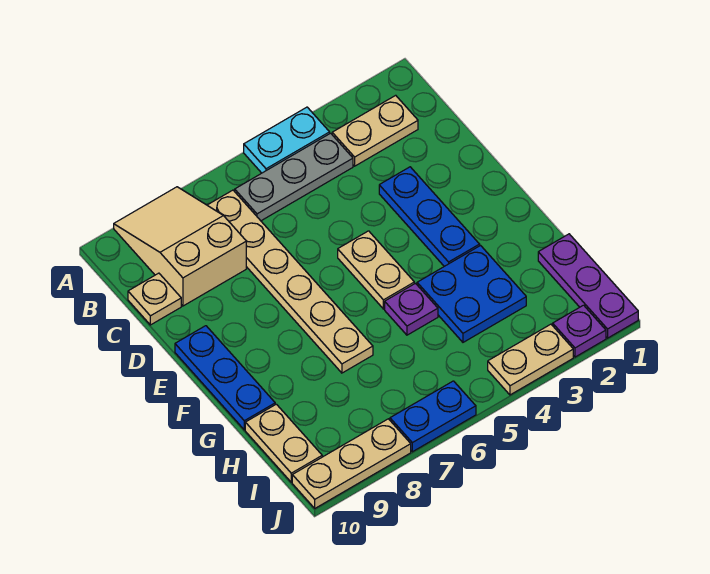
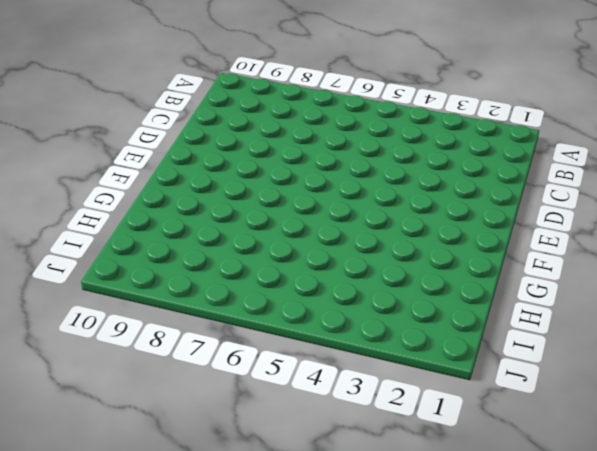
none -> cyan 1x2 plate [244,107,330,173]
none -> tan 2x3 slope [114,187,246,306]
none -> tan 1x2 plate [332,95,418,166]

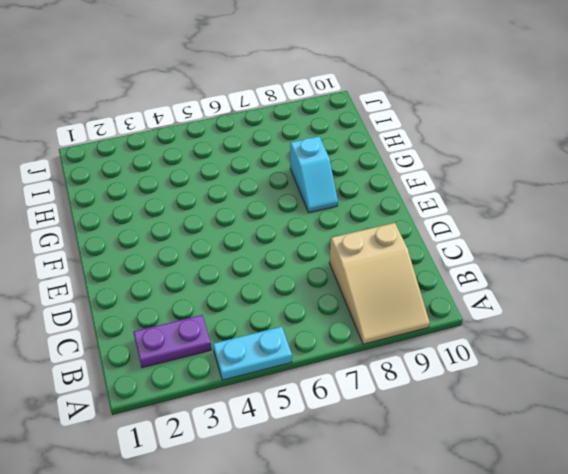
purple 1x2 plate [133,315,212,368] -> tan 1x2 plate [332,95,418,166]
cyan 1x2 slope [290,137,338,213] -> none
none -> grey 1x3 plate [235,133,353,221]
none -> tan 1x6 plate [207,190,373,373]
none -> tan 1x1 plate [128,273,181,325]

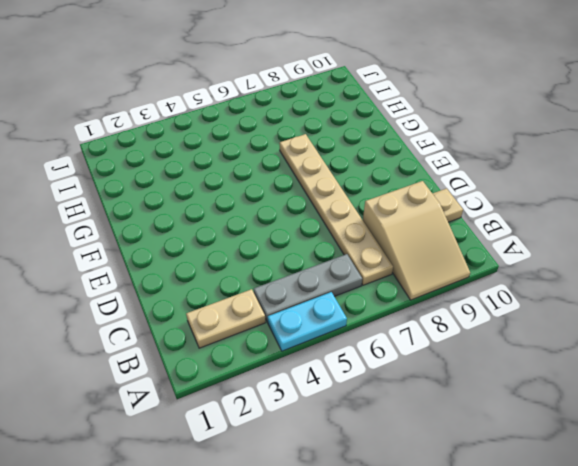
none -> blue 1x3 plate [379,167,480,266]
none -> tan 1x2 plate [338,231,414,309]
none -> blue 1x3 plate [175,326,275,430]

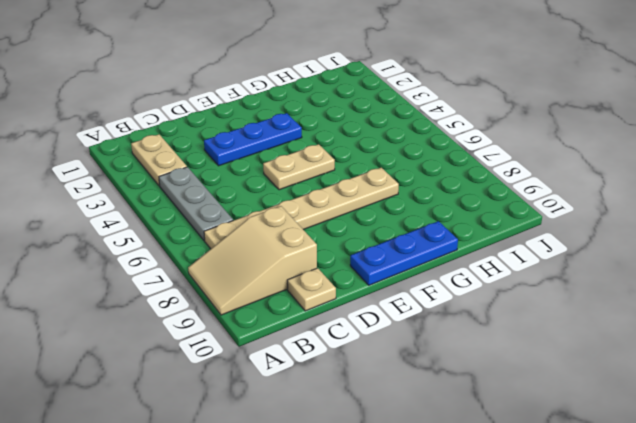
none -> cyan 1x2 plate [244,107,330,173]
none -> blue 2x2 plate [417,246,526,342]
none -> purple 1x1 plate [385,283,438,335]

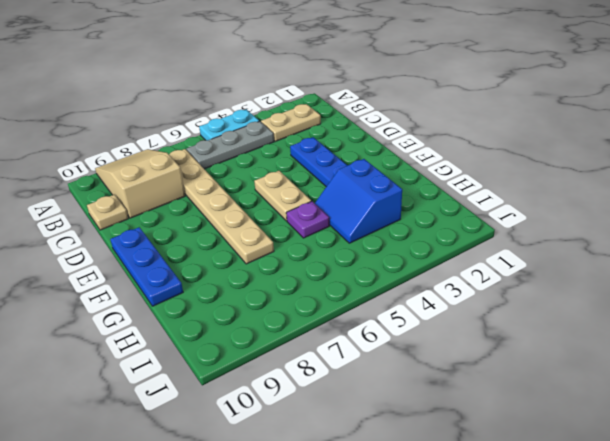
blue 2x2 slope [315,159,402,243] -> blue 2x2 plate [417,246,526,342]
none -> purple 1x3 plate [538,234,638,338]
none -> tan 1x2 plate [245,404,322,482]
none -> purple 1x1 plate [553,305,606,357]

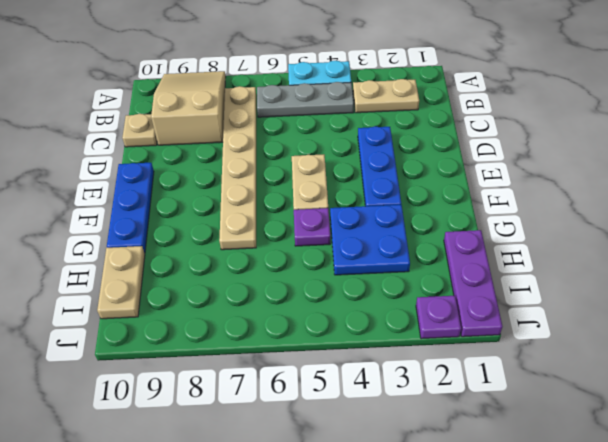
none -> tan 1x2 plate [488,324,573,395]
none -> blue 1x2 plate [390,381,476,452]
none -> tan 1x3 plate [292,419,411,508]

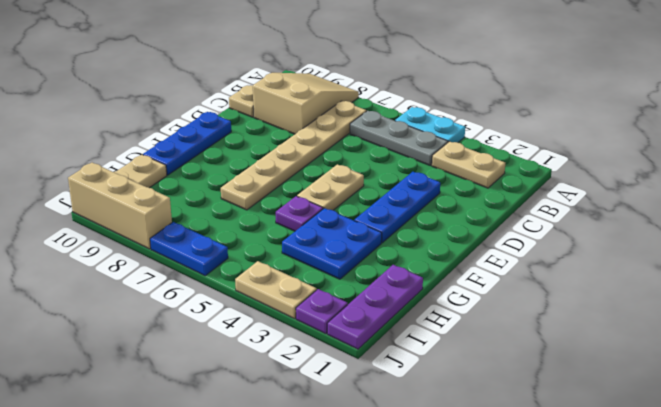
tan 1x3 brick [68,163,172,249] -> tan 1x3 plate [292,419,411,508]

